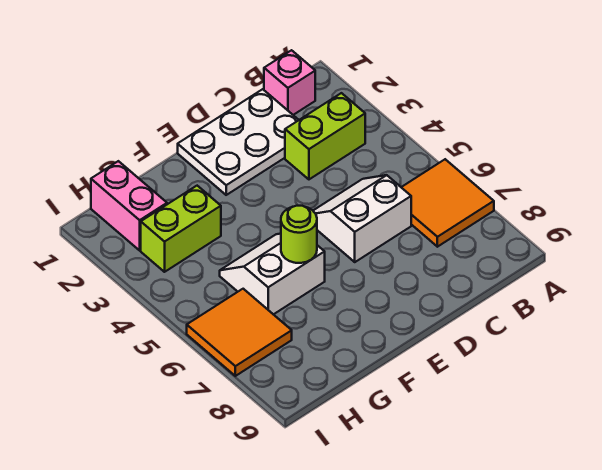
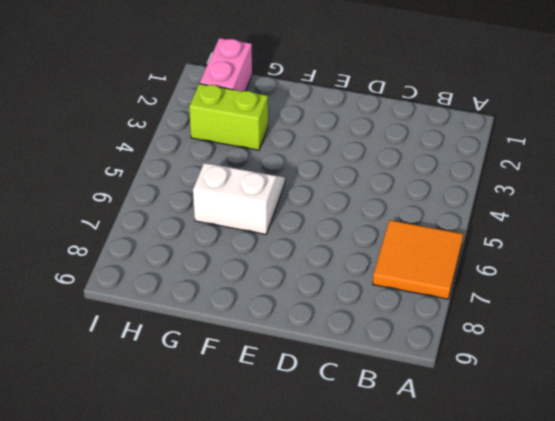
none -> pink 1x1 brick [264,50,315,115]
none -> lime 1x2 brick [285,93,365,179]

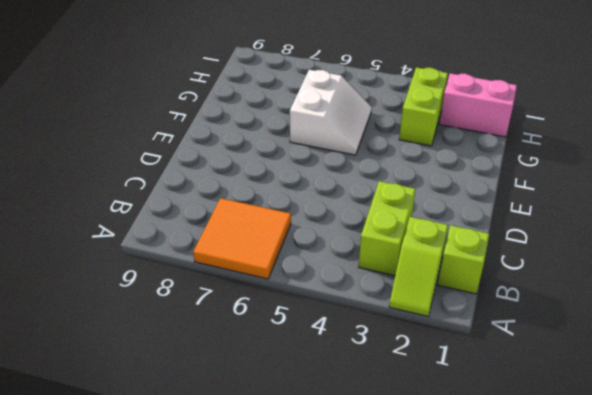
lime 1x2 slope [389,217,448,316] -> none
lime 1x1 brick [438,225,489,294] -> pink 1x1 brick [264,50,315,115]
none -> white 2x3 plate [178,89,298,195]
none -> white 2x2 slope [313,175,411,262]

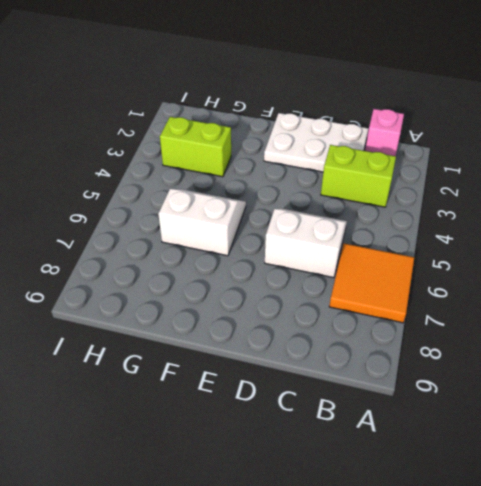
none -> pink 1x2 brick [91,161,167,250]
none -> orange 2x2 tile [187,289,292,376]

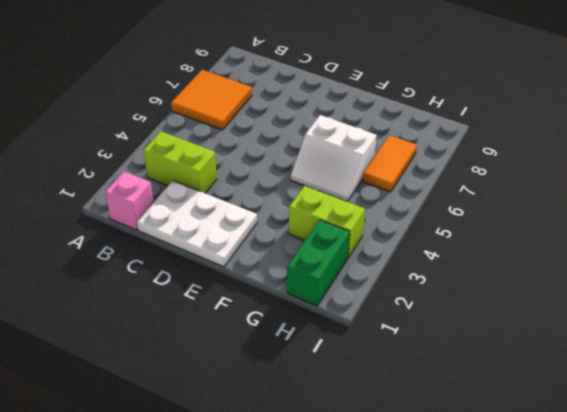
green 1x2 brick [287,220,350,306] -> pink 1x2 brick [91,161,167,250]
orange 1x2 tile [363,135,417,192] -> orange 2x2 tile [187,289,292,376]
none -> white 2x2 slope [313,175,411,262]
none -> lime 1x1 round brick [281,206,317,263]

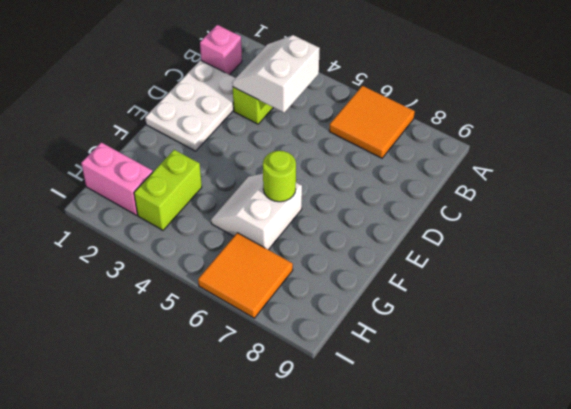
white 2x2 slope [232,35,320,112] -> white 2x2 slope moved to [313,175,411,262]

